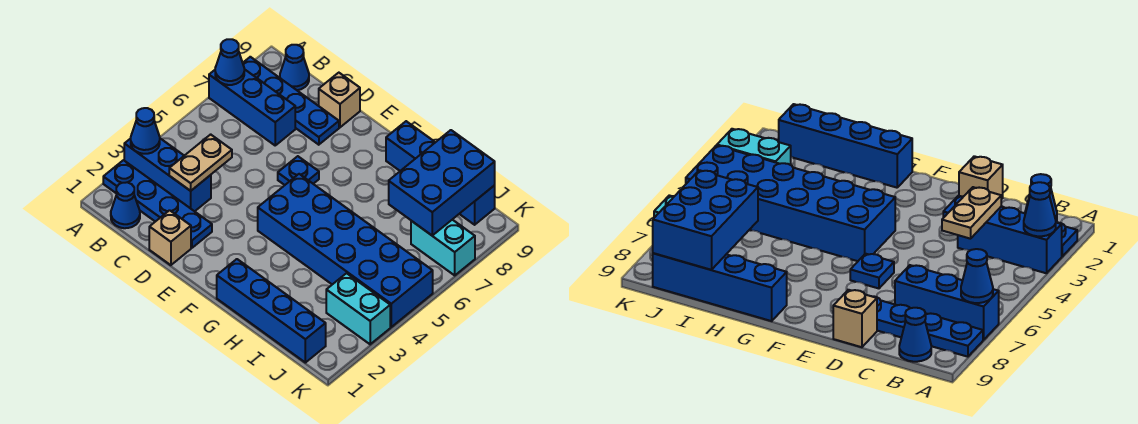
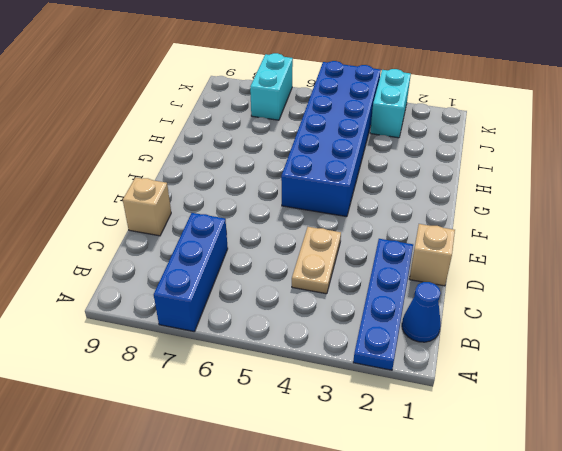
tan 1x2 plate [292,227,341,294] -> tan 1x2 plate turned to [169,134,232,191]
none -> blue 1x3 brick [124,138,211,211]
none -> blue 1x4 plate [243,57,339,145]
none -> blue 1x1 cone [280,45,309,90]

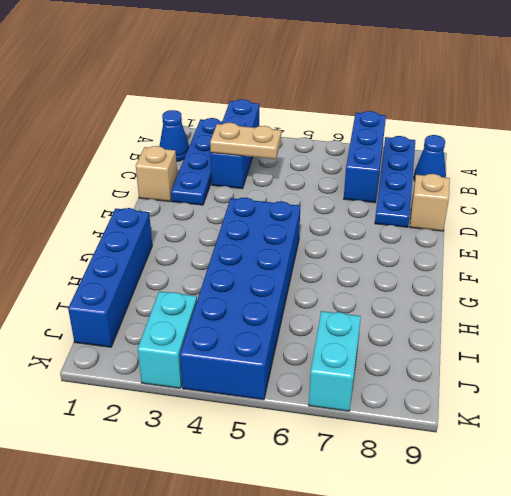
none -> blue 1x1 plate [278,156,319,185]
none -> blue 1x4 brick [386,121,495,225]
none -> blue 1x1 cone [131,108,160,154]

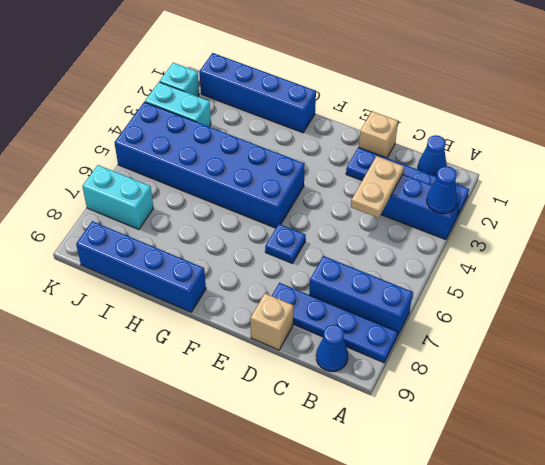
cyan 1x1 brick [160,63,199,97] -> none
none -> blue 1x1 cone [215,39,244,85]
none -> blue 2x3 brick [389,130,495,235]

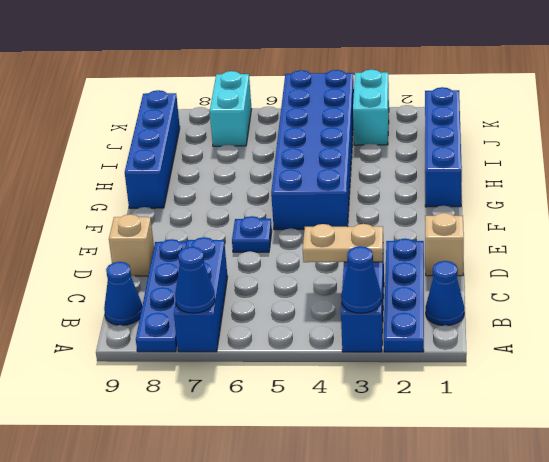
none -> blue 2x3 brick [389,130,495,235]

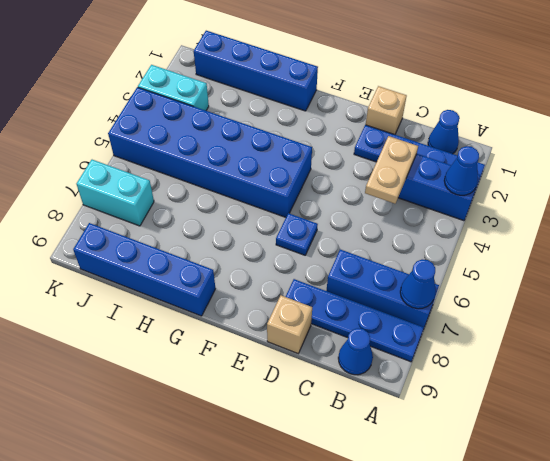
none -> blue 2x3 brick [389,130,495,235]

